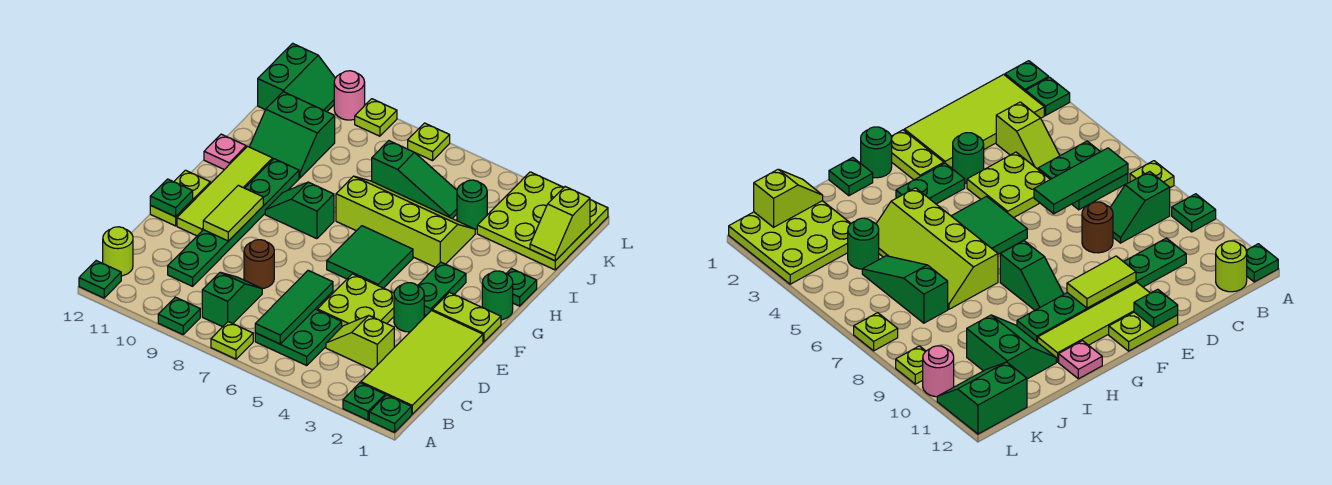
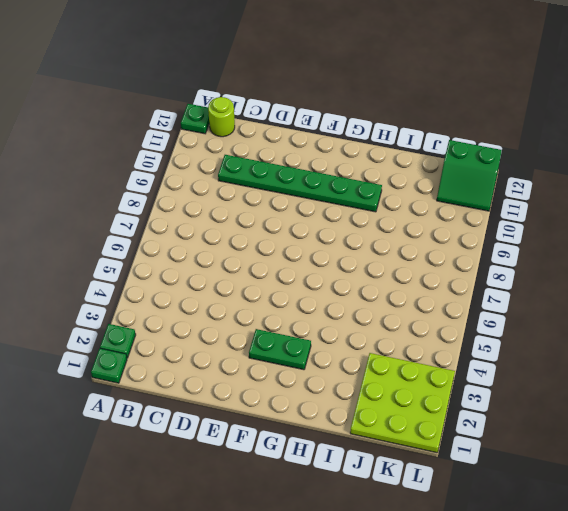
none -> lime 1x1 plate [211,322,253,359]
none -> green 1x1 plate [158,297,200,335]
none -> lime 2x4 tile [361,311,483,414]
none -> green 2x2 plate [255,309,342,365]

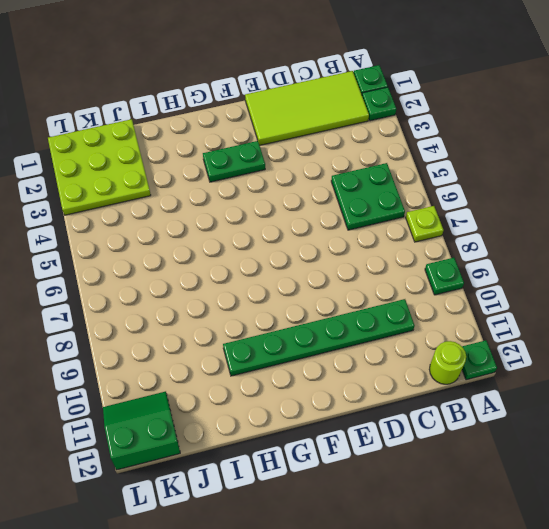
none -> green 1x2 slope [202,272,262,327]
none -> lime 1x2 slope [326,316,394,370]
none -> lime 2x2 plate [317,274,394,326]
none -> brown 1x1 round brick [244,240,274,289]

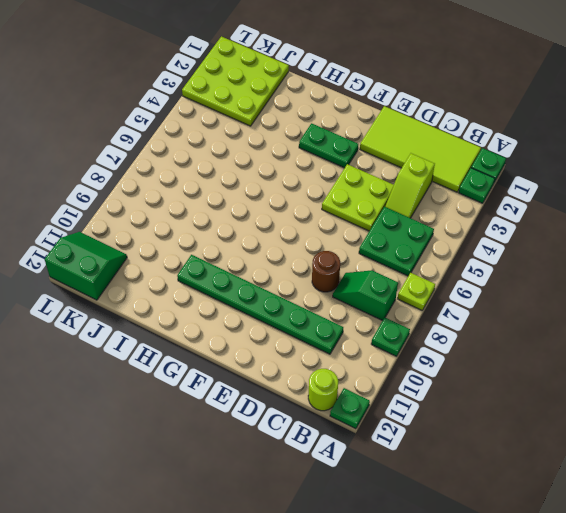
none -> green 1x1 round brick [394,283,424,332]
none -> lime 1x4 tile [177,146,273,236]
none -> lime 1x2 plate [150,170,210,226]
none -> lime 1x2 plate [432,292,501,342]

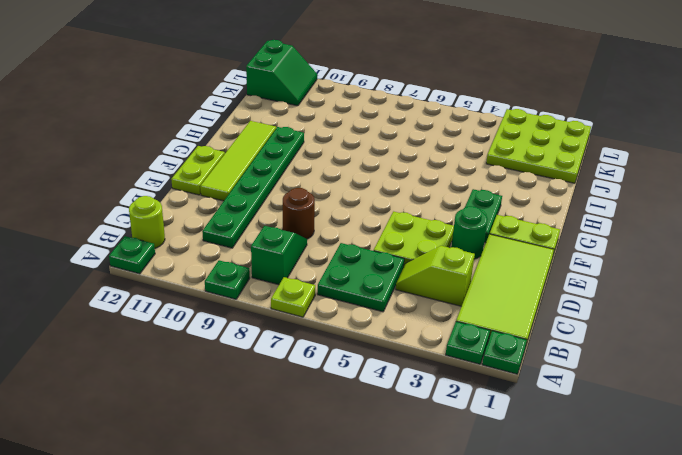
none -> green 2x2 tile [327,226,413,288]
none -> green 1x1 round brick [482,271,513,320]
none -> green 1x2 slope [265,182,334,239]
none -> green 1x1 plate [506,269,537,306]

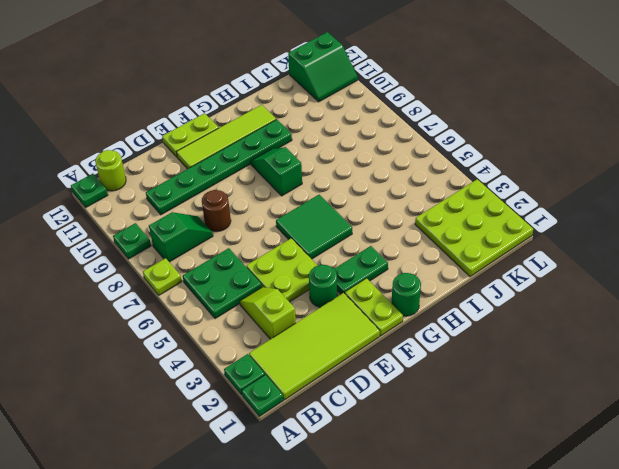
none -> green 1x1 plate [506,269,537,306]
none -> lime 2x4 slope [336,176,475,267]
none -> pink 1x1 plate [204,134,246,170]
none -> green 2x2 slope [250,92,335,178]

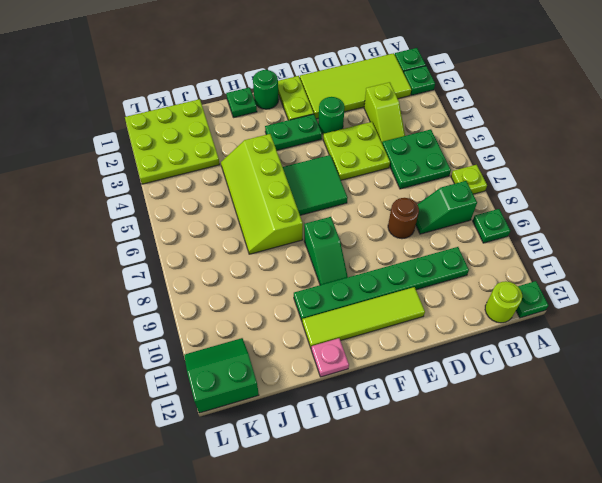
none -> lime 1x2 plate [150,170,210,226]
none -> green 2x2 slope [250,92,335,178]
none -> green 1x1 round brick [457,180,487,229]
none -> green 1x3 slope [372,141,457,218]

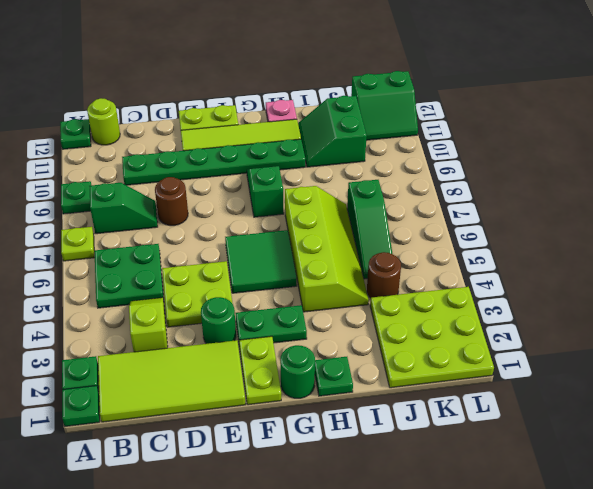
brown 1x1 round brick [367,252,401,298] -> green 1x1 round brick [457,180,487,229]
none -> lime 1x1 plate [408,123,450,161]
none -> lime 1x1 plate [355,99,397,136]
none -> pink 1x1 round brick [334,71,365,120]
none -> green 1x3 tile [255,270,333,344]

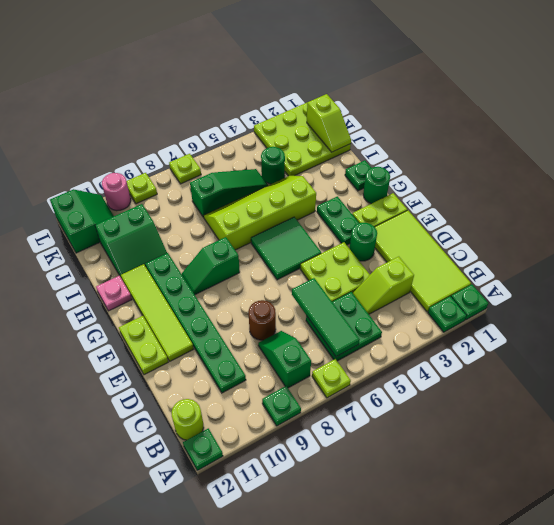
none -> lime 1x2 tile [203,185,263,241]
none -> green 1x1 plate [150,179,193,217]

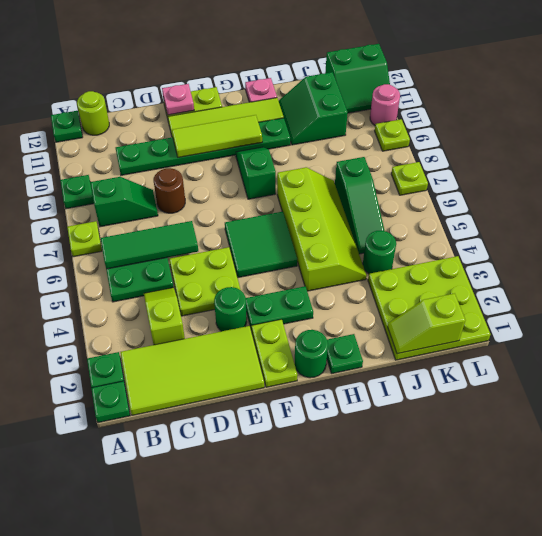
lime 1x3 tile [172,115,262,158] -> lime 1x2 tile [203,185,263,241]
pink 1x1 plate [162,84,194,115] -> green 1x1 plate [150,179,193,217]

